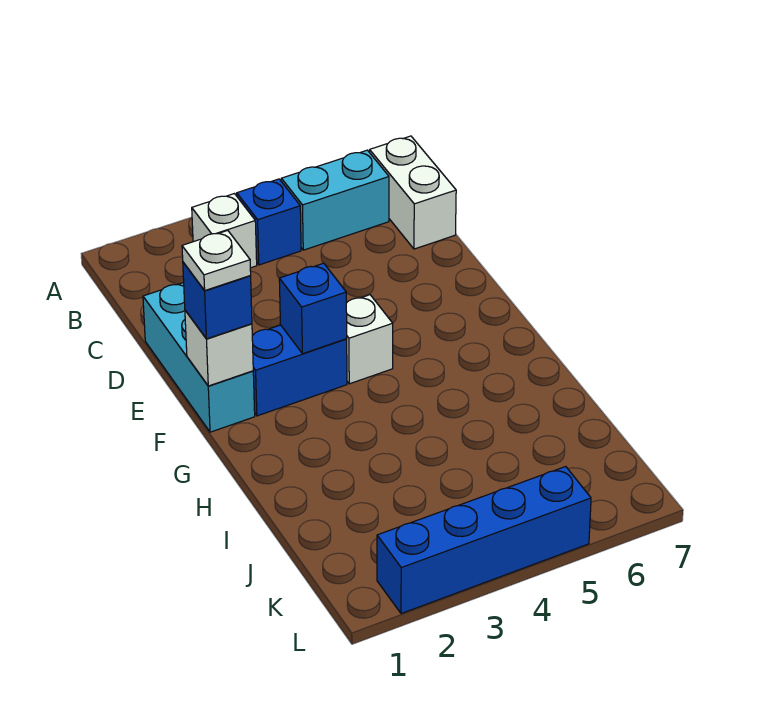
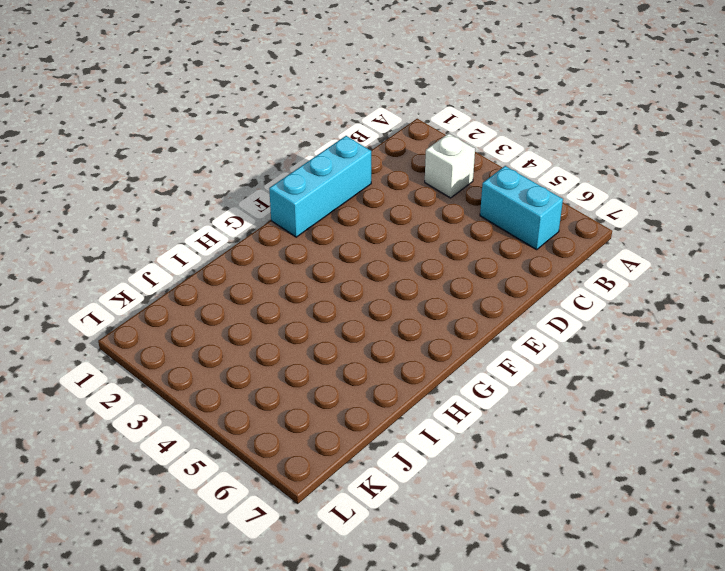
none -> blue 1x1 brick [237,179,301,265]
none -> white 1x2 brick [370,136,456,249]
none -> blue 1x2 brick [252,325,347,416]

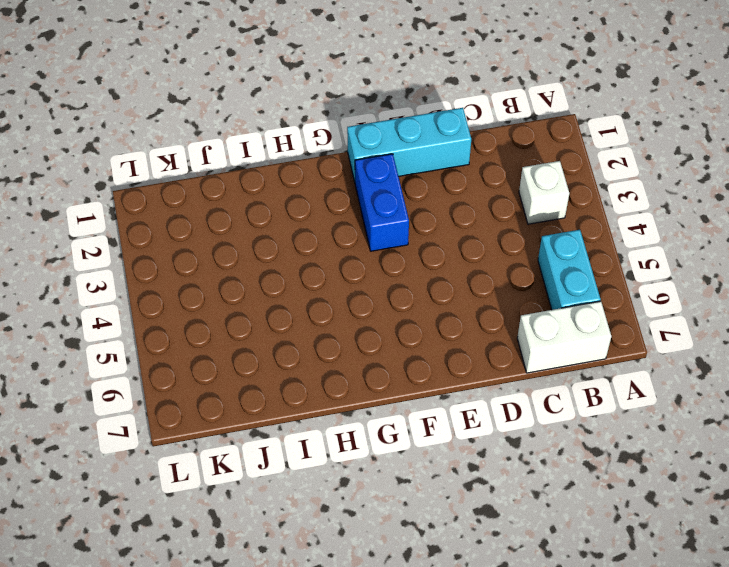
none -> blue 1x1 brick [237,179,301,265]
none -> white 1x1 brick [346,295,393,384]
none -> blue 1x4 brick [377,467,591,614]

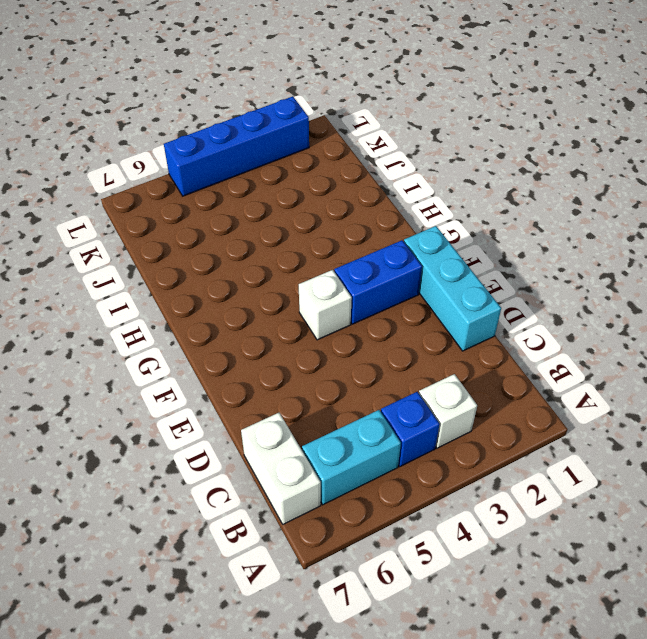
none -> white 1x1 brick [185,310,253,386]
none -> blue 1x1 brick [279,263,347,354]
none -> blue 1x1 brick [183,262,252,339]

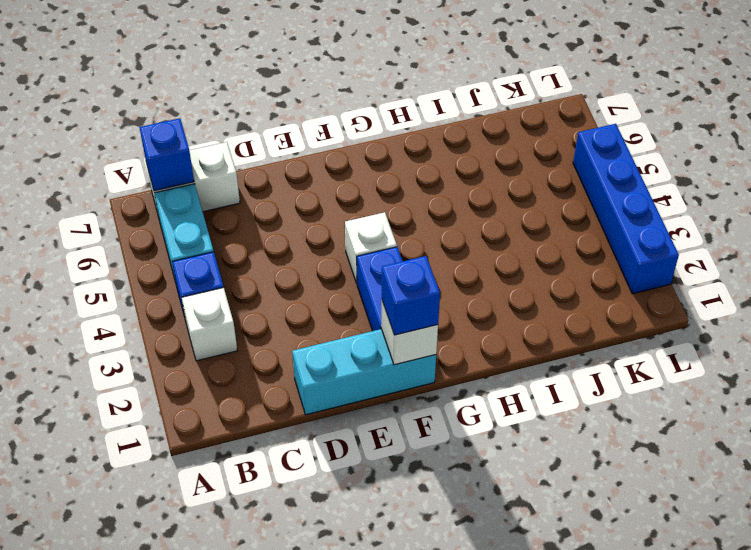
blue 1x1 brick [139,118,194,191] -> blue 1x1 brick moved to [279,263,347,354]
none -> white 1x1 plate [182,231,251,291]

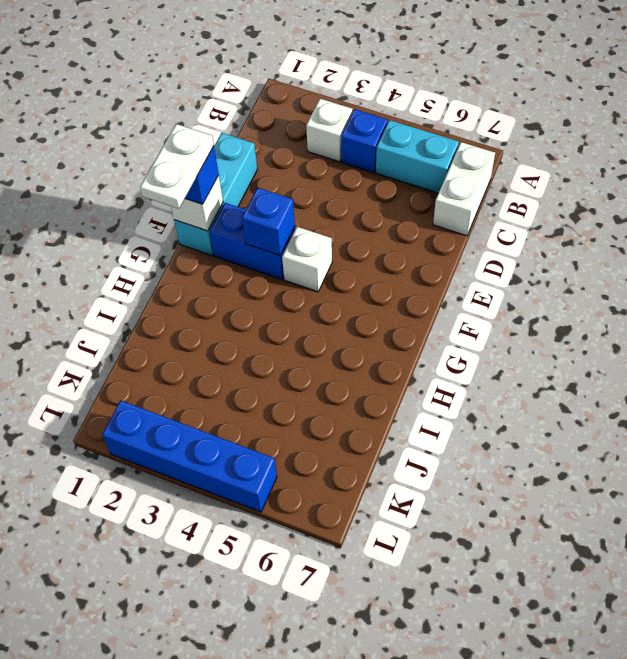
white 1x2 plate [140,124,214,209] -> white 1x1 plate [182,231,251,291]

